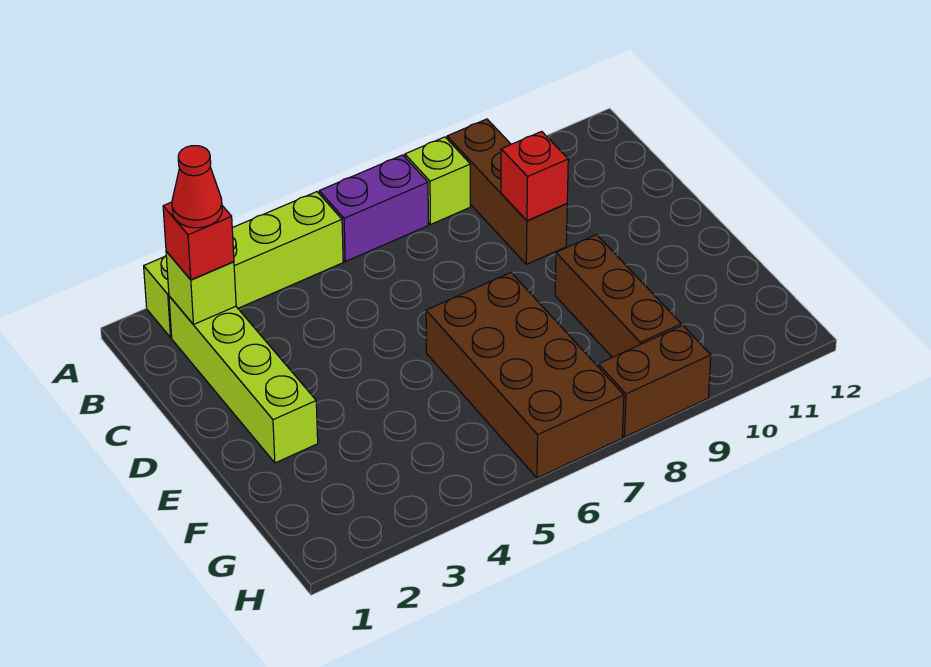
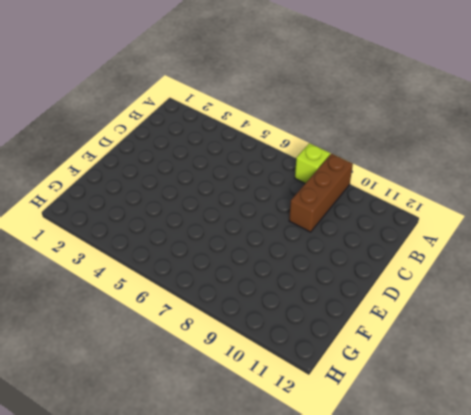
none -> lime 1x4 brick [144,192,343,337]
none -> purple 1x2 brick [319,155,428,262]
none -> lime 1x4 brick [169,296,318,463]

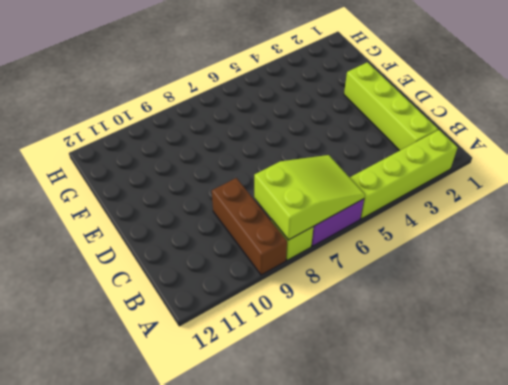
lime 2x3 slope [254,155,365,240] -> none
none -> brown 2x4 brick [426,273,624,478]
none -> brown 1x3 brick [555,235,681,357]
none -> brown 1x2 brick [598,325,711,437]

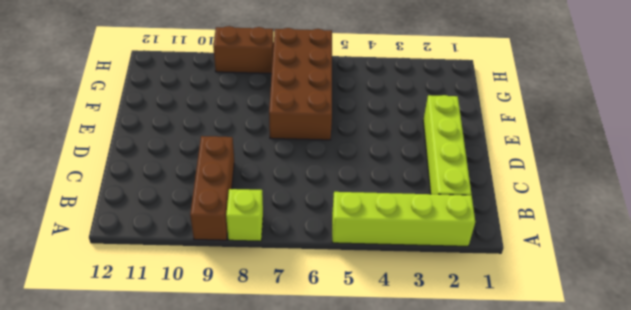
none -> purple 1x2 brick [319,155,428,262]
none -> brown 1x3 brick [555,235,681,357]
none -> lime 1x1 brick [166,252,236,325]

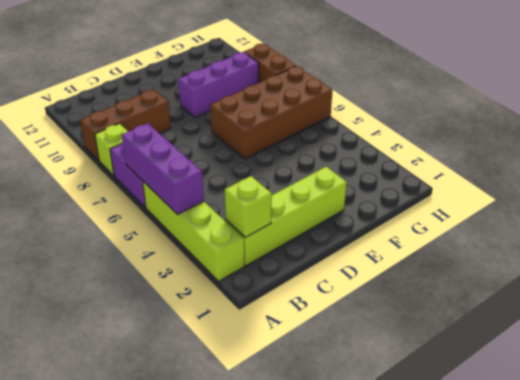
purple 1x3 brick [122,123,204,215] -> none
purple 1x3 brick [178,52,259,117] -> brown 1x3 brick [555,235,681,357]
none -> red 1x1 brick [501,131,568,221]
none -> red 1x1 brick [163,202,234,280]
none -> red 1x1 cone [172,146,222,228]

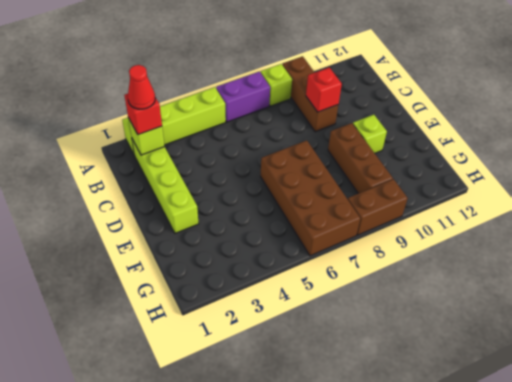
lime 1x1 brick [353,115,387,153] -> none

